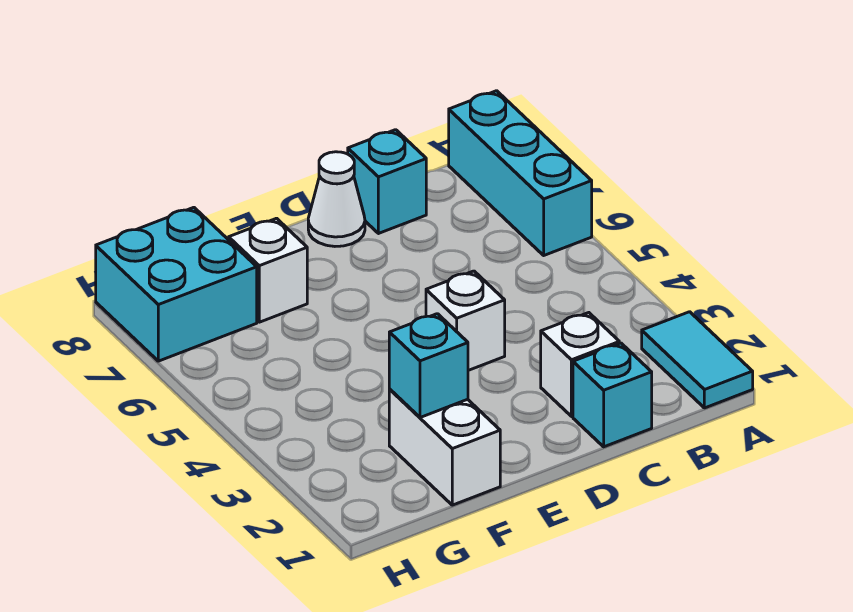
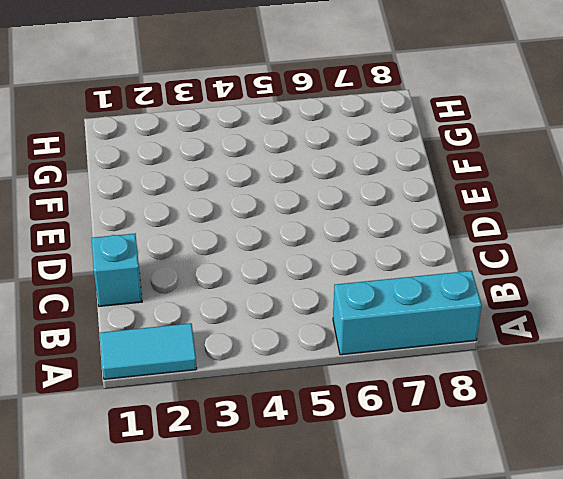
none -> white 1x1 brick [541,313,619,416]
none -> cyan 1x1 brick [348,130,426,234]

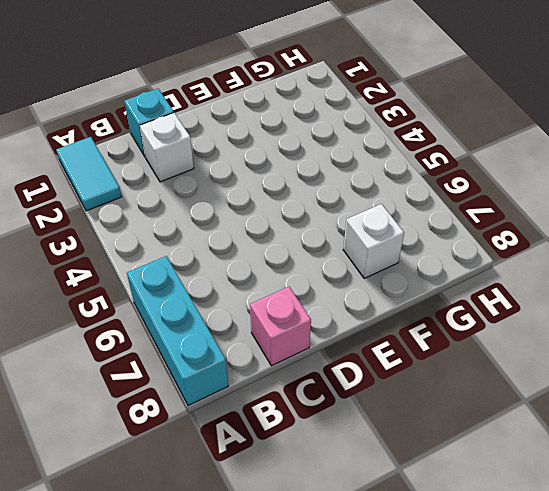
pink 1x1 brick [250,287,311,366] -> cyan 1x1 brick [348,130,426,234]
none -> white 1x1 brick [426,271,505,370]
none -> white 1x1 cone [308,152,365,246]

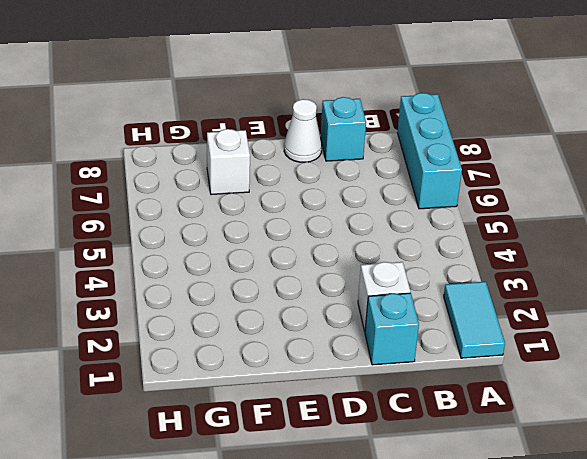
none -> white 1x1 brick [426,271,505,370]
none -> white 1x2 brick [389,390,500,505]

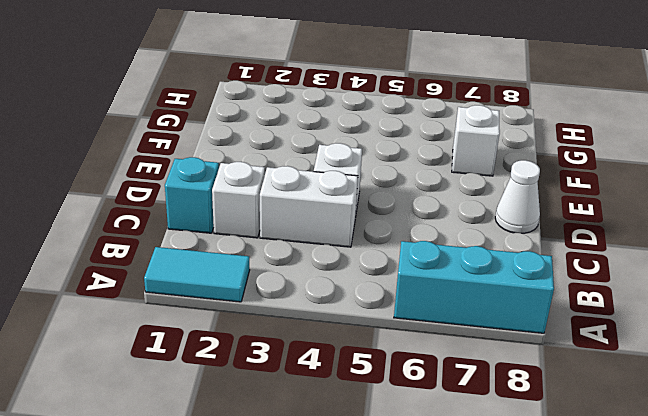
white 1x2 brick [260,166,358,247] -> white 1x2 brick moved to [389,390,500,505]
none -> cyan 1x1 brick [348,130,426,234]
none -> cyan 2x2 brick [96,207,257,361]

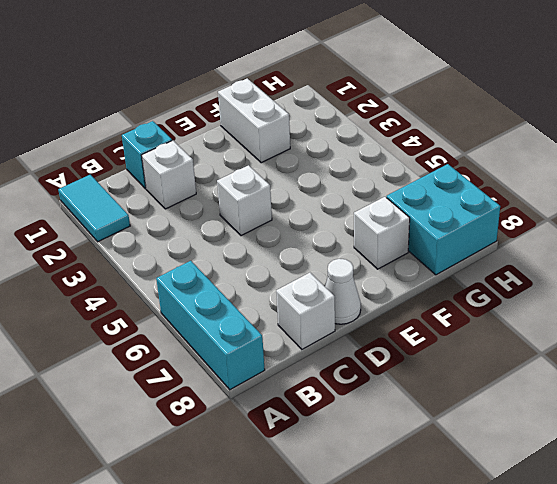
white 1x1 brick [276,273,335,349] -> cyan 1x1 brick [348,130,426,234]
none -> cyan 1x1 brick [389,314,468,418]

